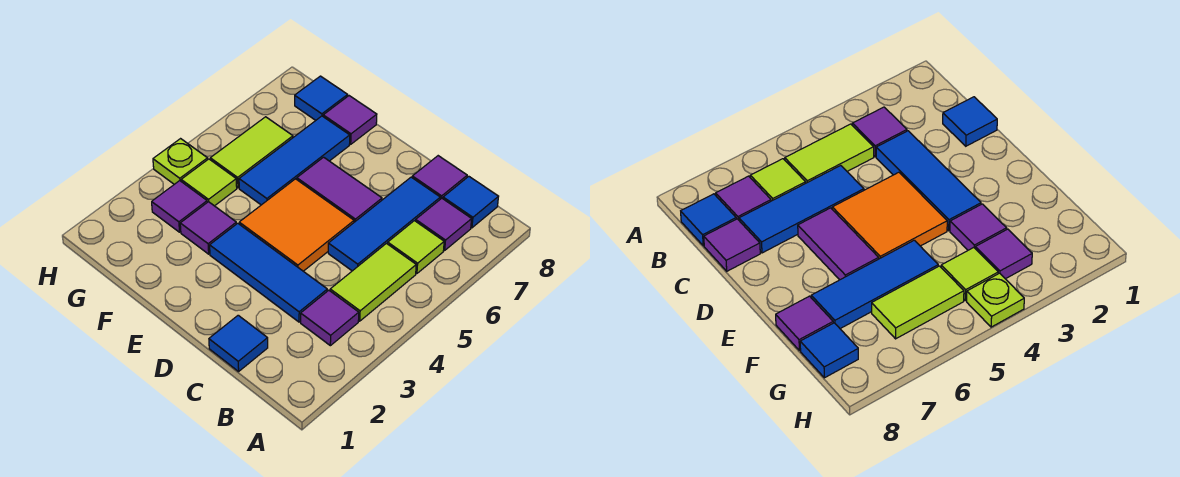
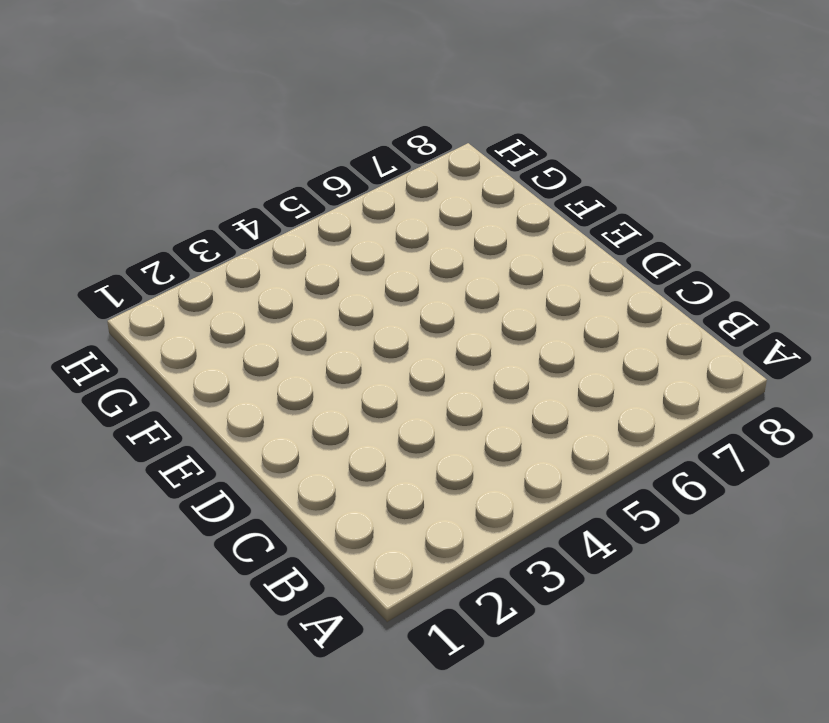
none -> purple 1x1 tile [301,290,359,346]
none -> lime 1x2 tile [330,243,416,321]
none -> lime 1x1 tile [388,221,444,274]

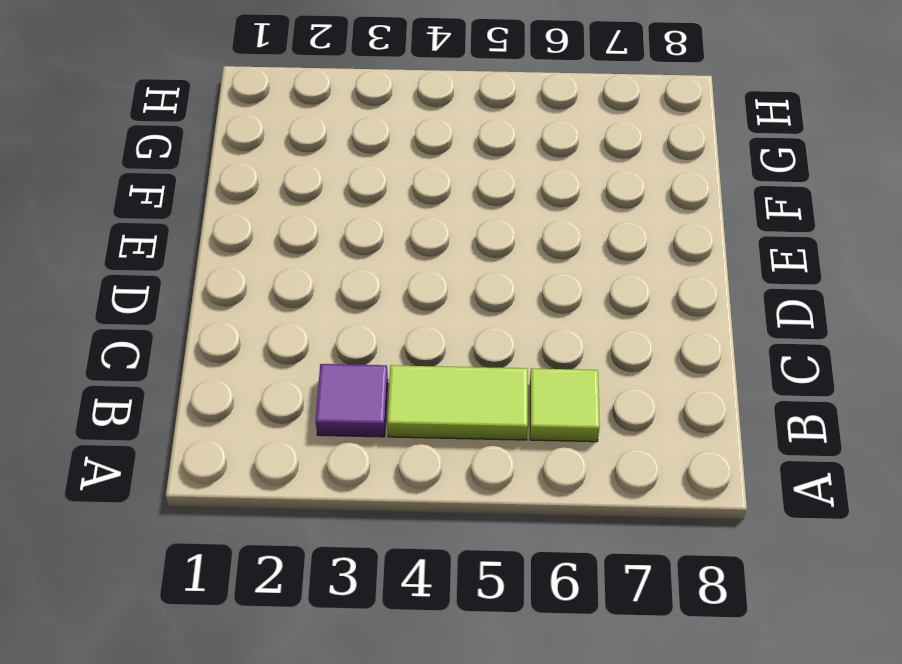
none -> purple 1x1 tile [416,198,472,250]
none -> blue 1x1 tile [443,176,499,228]
none -> blue 1x1 tile [209,315,268,371]

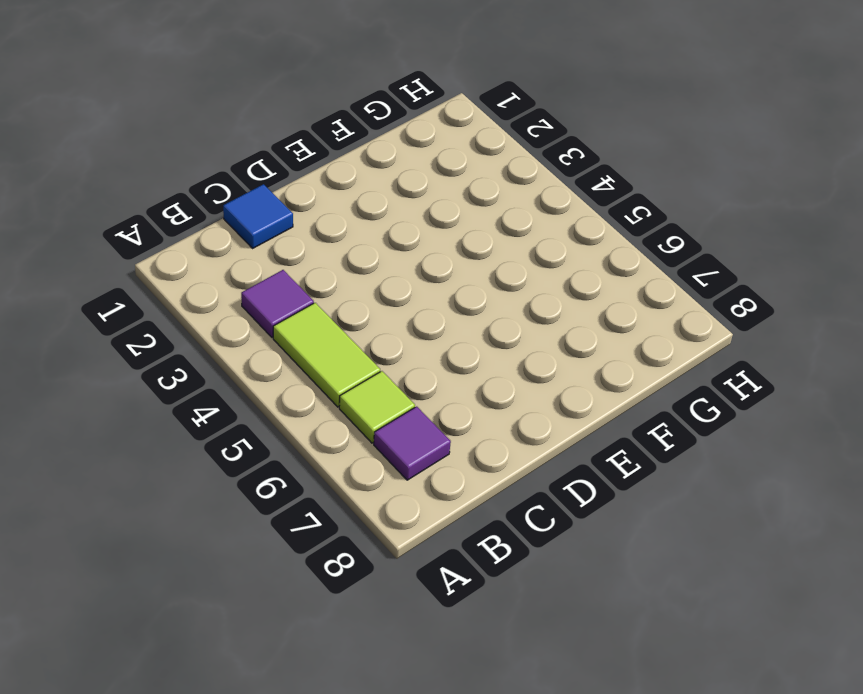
none -> blue 1x1 tile [443,176,499,228]
none -> blue 1x3 tile [210,223,327,322]
none -> blue 1x3 tile [328,177,440,271]

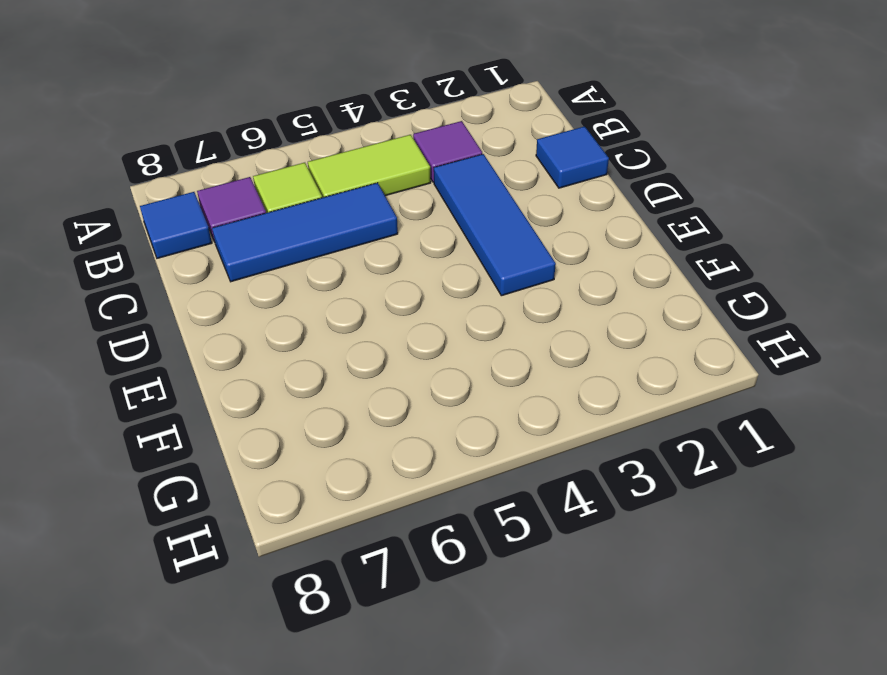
none -> purple 1x1 tile [412,156,467,199]
none -> orange 2x2 tile [239,179,354,271]
none -> purple 1x2 tile [297,157,382,222]

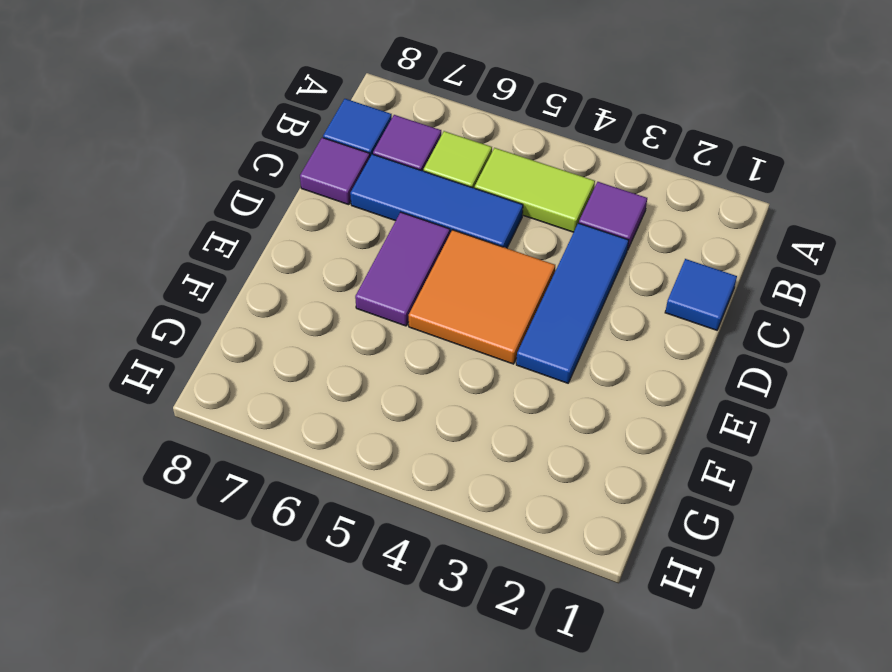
none -> purple 1x1 tile [180,202,236,254]
none -> blue 1x3 tile [239,116,350,205]
none -> purple 1x1 tile [323,96,377,144]

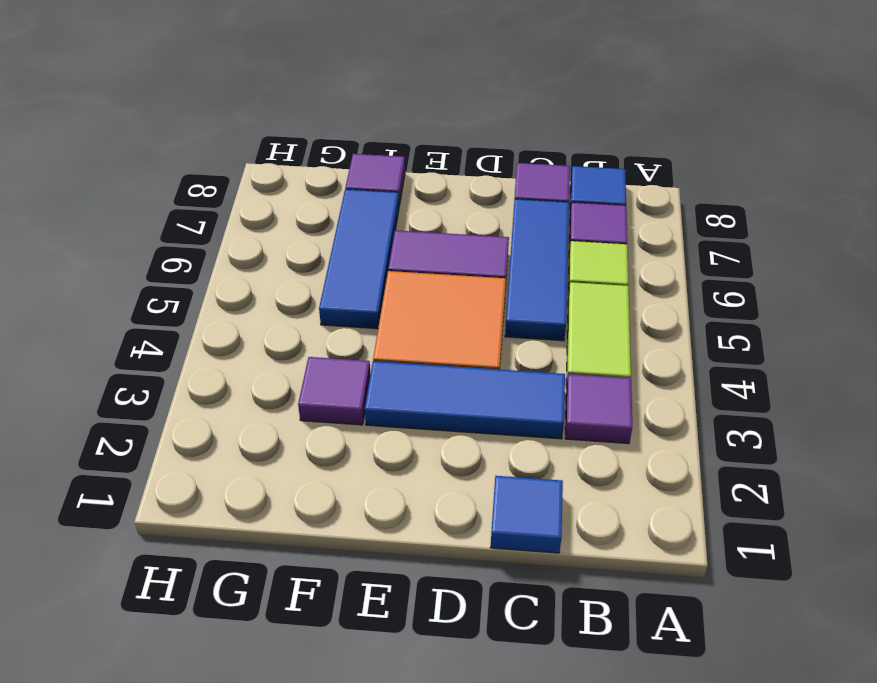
none -> purple 1x1 tile [152,181,207,232]
none -> lime 1x1 tile [181,159,237,206]
none -> lime 1x2 tile [210,117,293,188]

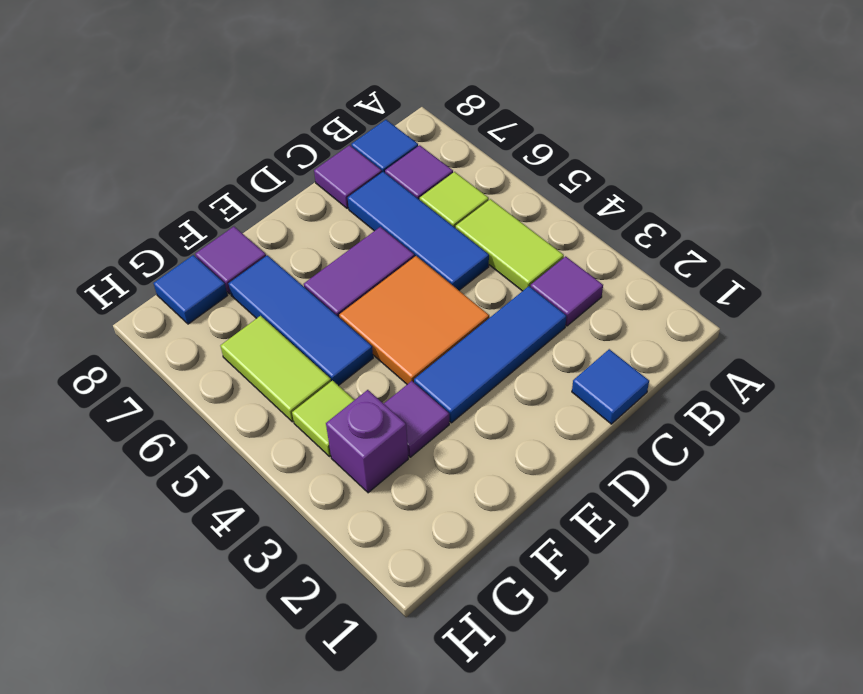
purple 1x1 brick [326,390,408,493] -> purple 1x1 tile [152,181,207,232]
none -> lime 1x1 plate [153,139,208,184]

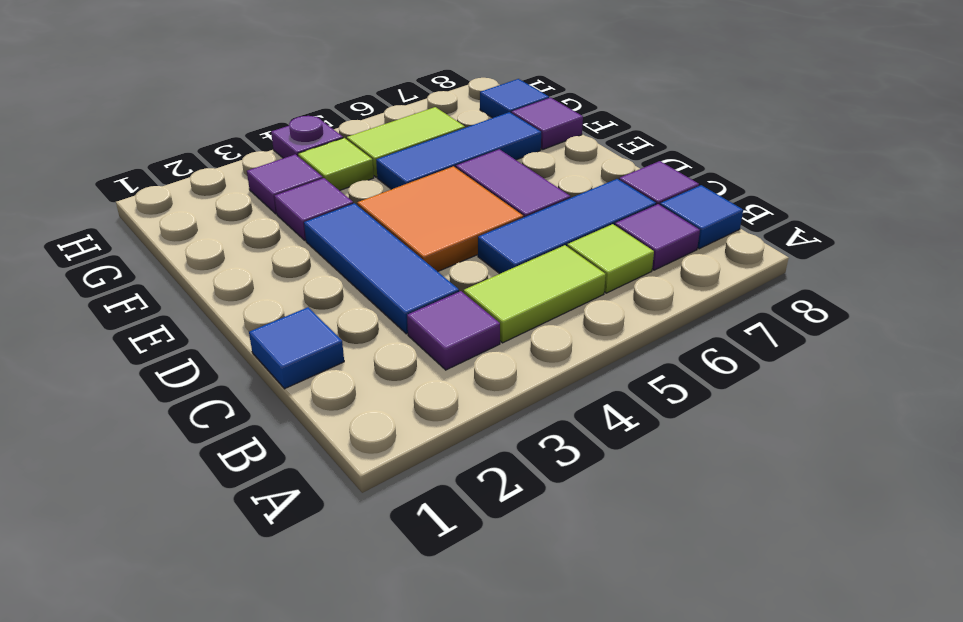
purple 1x1 plate [271,116,343,158] -> lime 1x1 plate [153,139,208,184]

